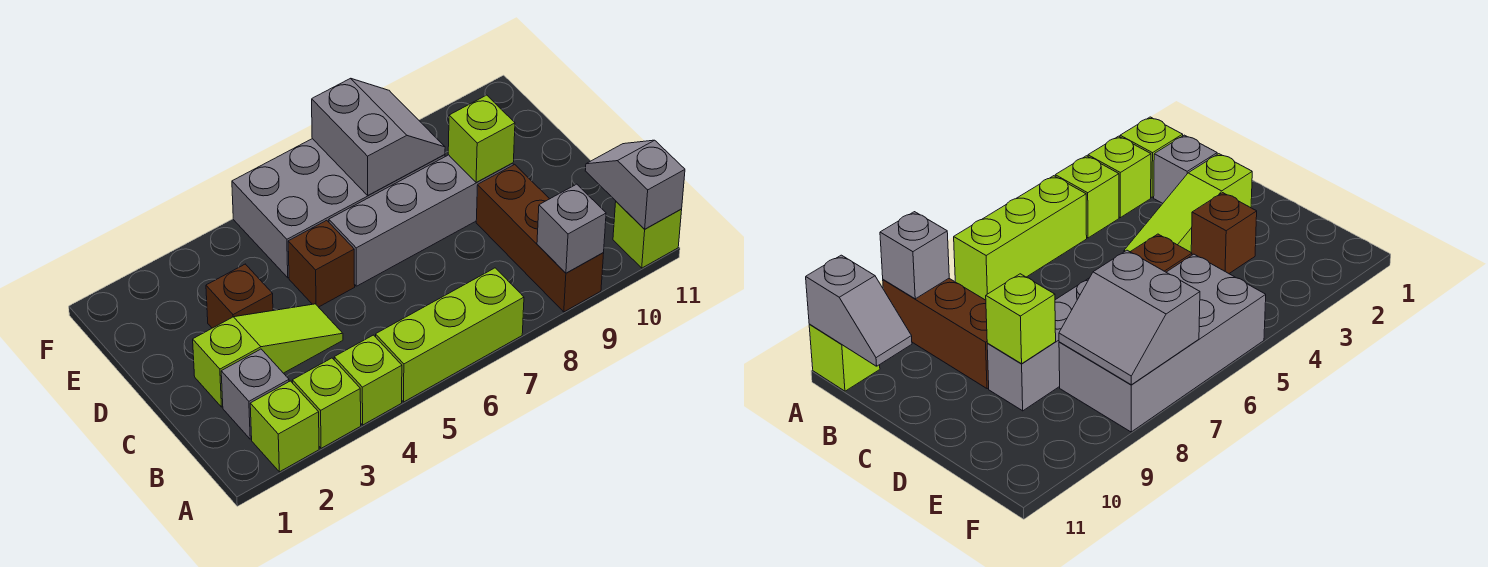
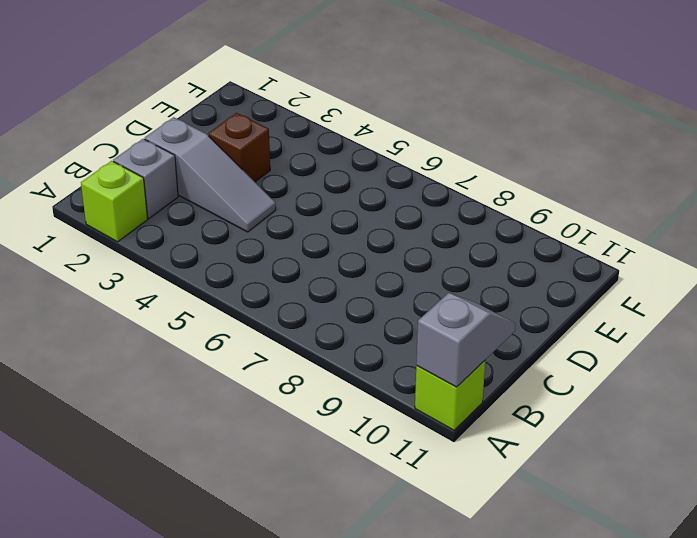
grey 1x3 slope [145,117,276,232] -> lime 1x3 slope [193,304,343,407]
none -> lime 1x1 brick [292,358,361,448]
none -> lime 1x1 brick [334,335,402,425]
none -> lime 1x3 brick [376,268,524,402]

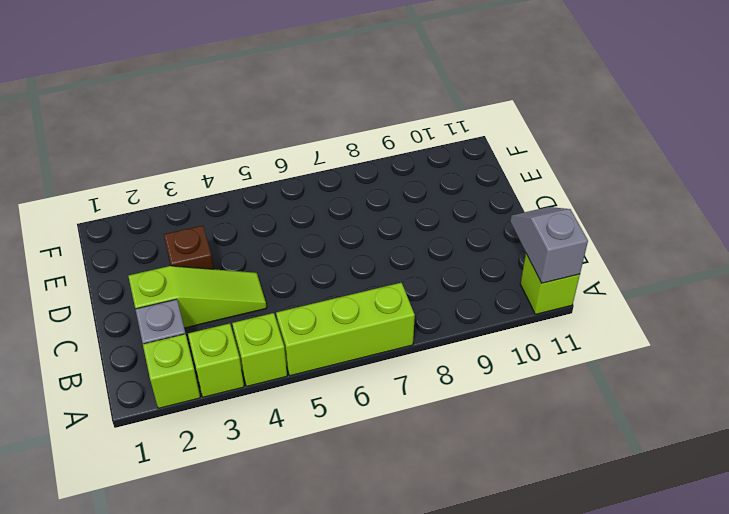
none -> brown 1x3 brick [476,164,604,312]
none -> brown 1x1 brick [288,220,355,307]
none -> grey 1x4 brick [329,155,513,286]

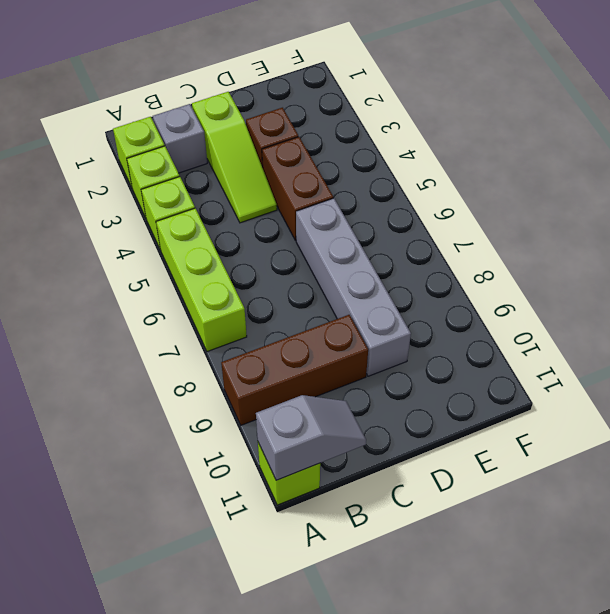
brown 1x2 brick [262,137,333,240] -> brown 1x1 brick [288,220,355,307]
none -> grey 2x4 brick [232,139,445,278]
none -> grey 1x1 brick [537,184,606,273]
none -> lime 1x1 brick [448,95,515,183]

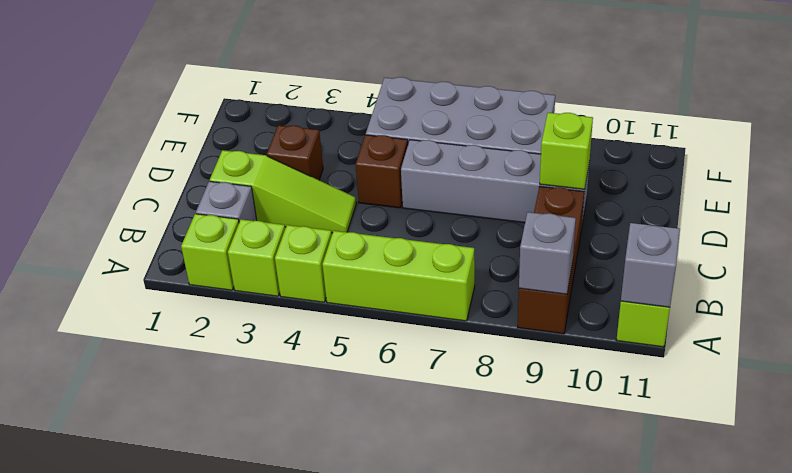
none -> grey 2x2 slope [312,78,445,195]

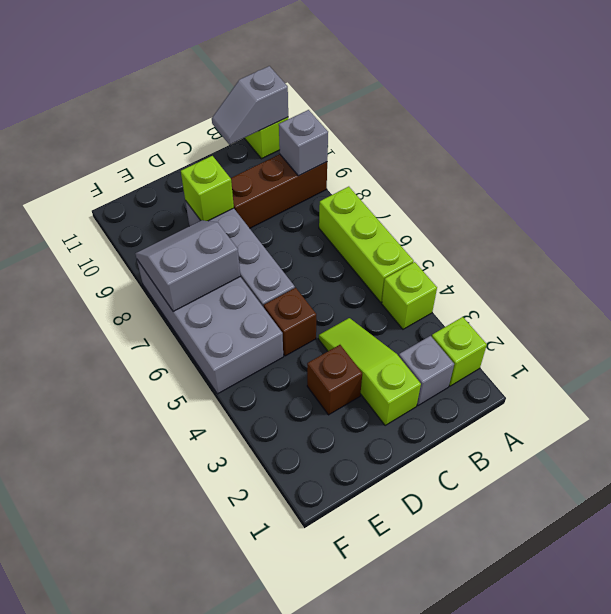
none -> lime 1x1 brick [292,358,361,448]

